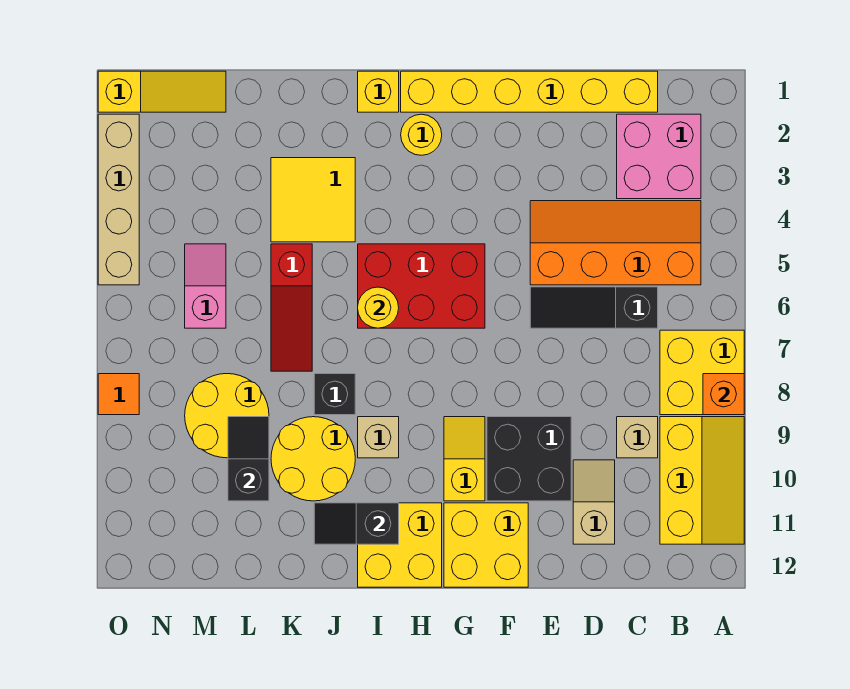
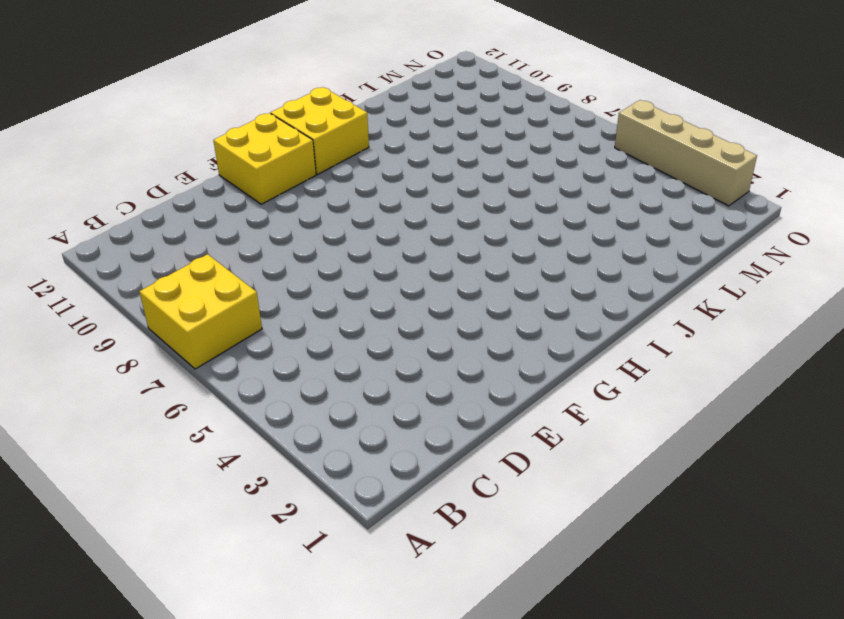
none -> yellow 2x3 slope [660,417,744,544]
none -> pink 2x2 brick [617,114,701,199]
none -> orange 2x4 slope [530,201,701,285]

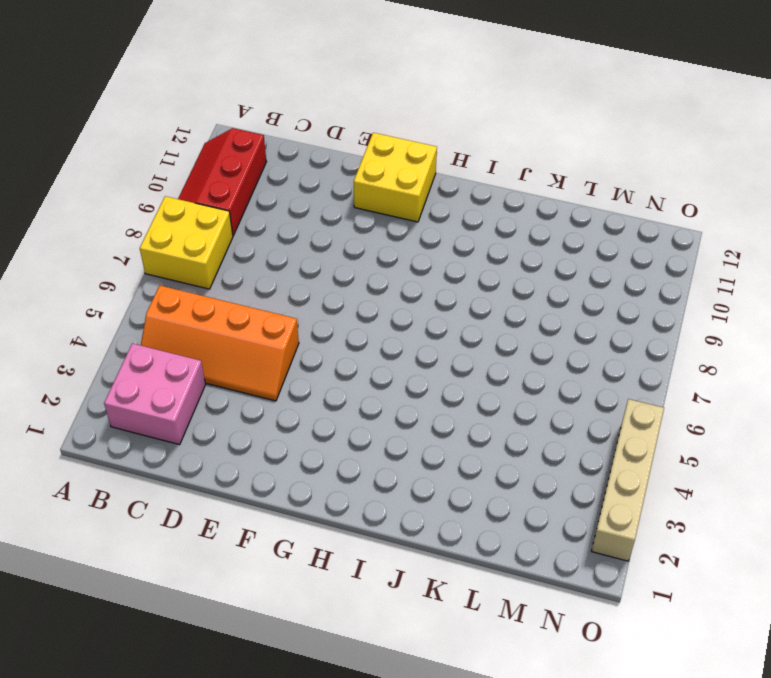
red 2x3 slope [178,128,267,236] -> yellow 2x3 slope [660,417,744,544]
none -> yellow 1x6 brick [401,71,658,112]
none -> black 1x3 slope [530,287,658,328]
none -> tan 1x1 brick [617,417,658,458]

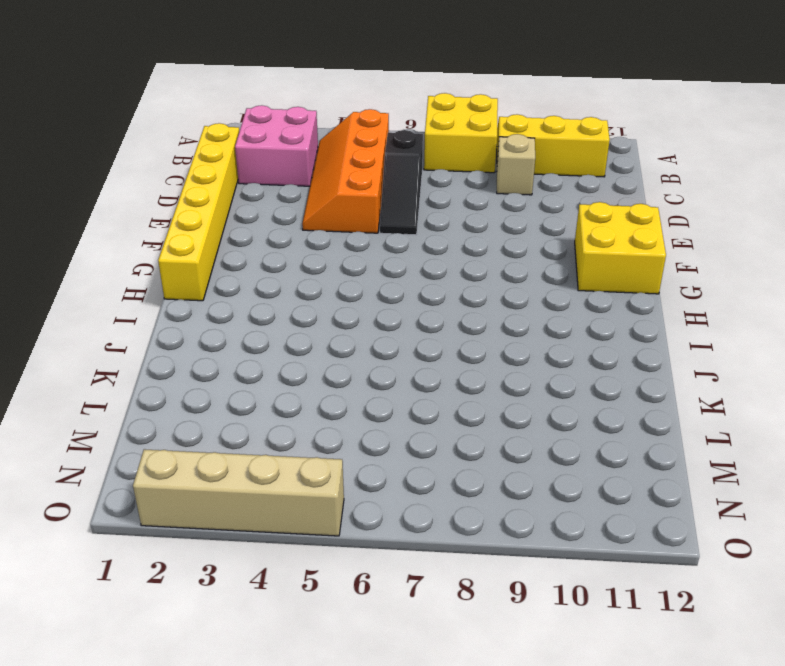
none -> tan 1x2 slope [573,460,615,544]
none -> black 2x2 brick [487,417,571,501]
none -> red 2x3 brick [358,244,485,328]

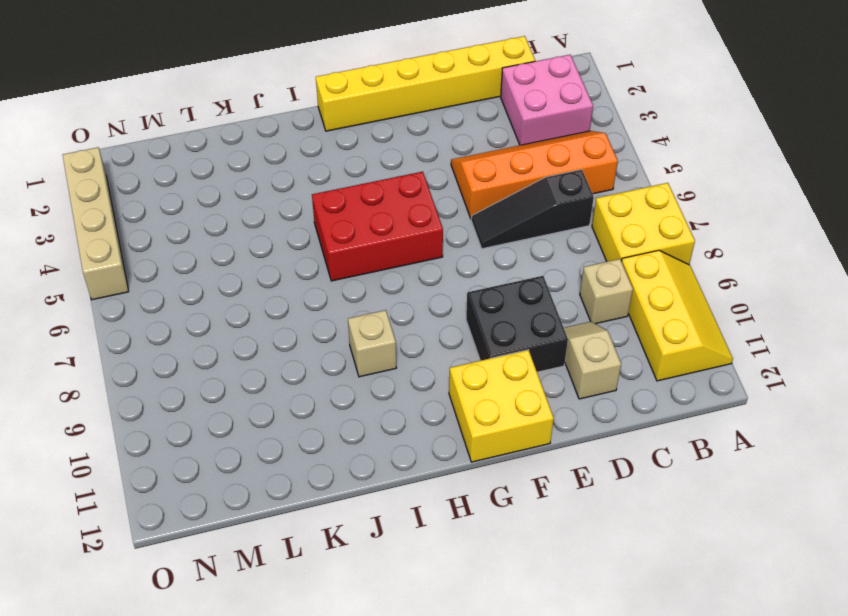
none -> yellow 1x2 slope [444,417,485,501]
none -> yellow 1x1 round brick [401,114,442,155]
none -> yellow 2x2 brick [358,503,442,587]

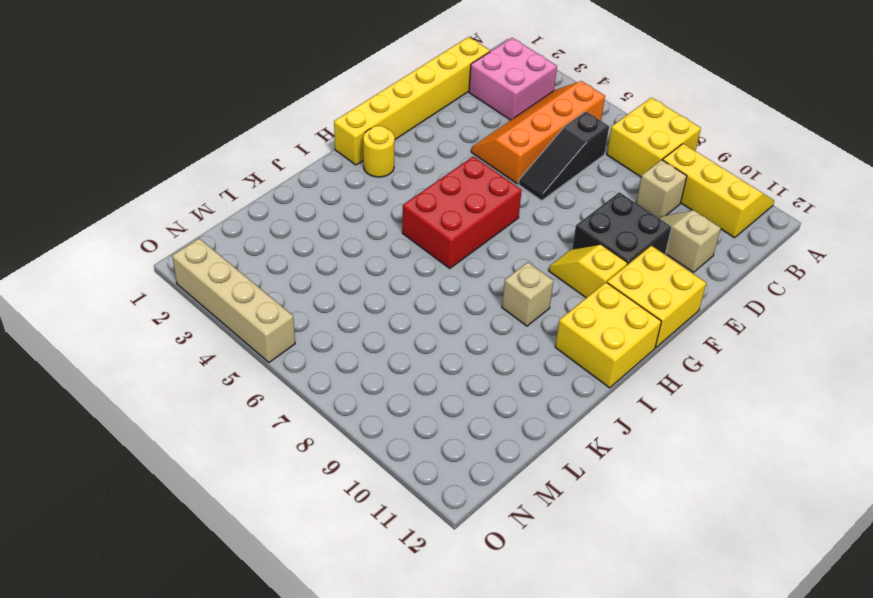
none -> yellow 1x1 brick [358,71,399,112]
none -> yellow 2x2 tile [271,158,355,242]
none -> black 1x1 brick [314,374,355,415]

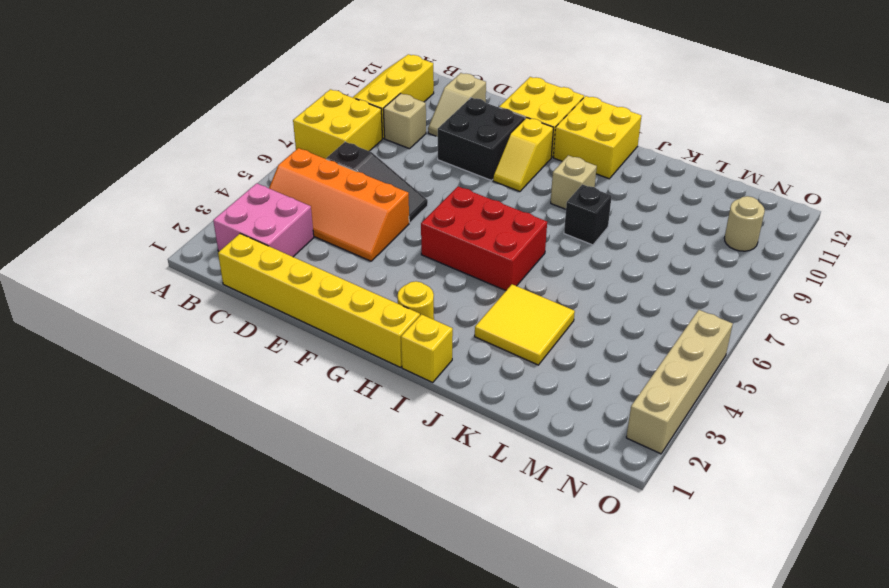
tan 1x1 round brick [724,196,765,251] -> none
none -> yellow 2x2 round brick [271,417,355,501]
none -> red 1x3 slope [271,244,312,371]
none -> yellow 2x2 round brick [185,374,269,458]

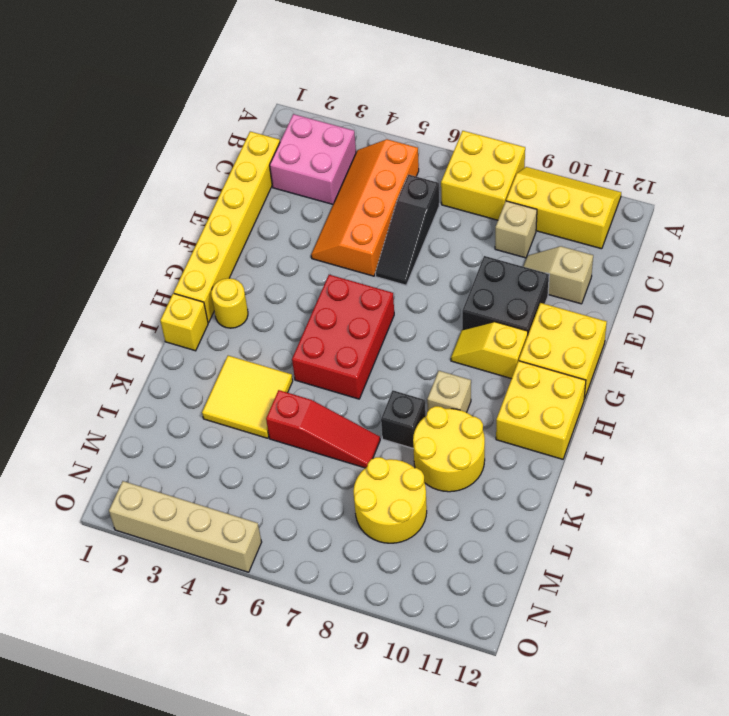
none -> yellow 1x3 slope [98,71,226,112]
none -> pink 1x2 slope [185,244,226,328]
none -> orange 1x1 tile [98,374,139,415]

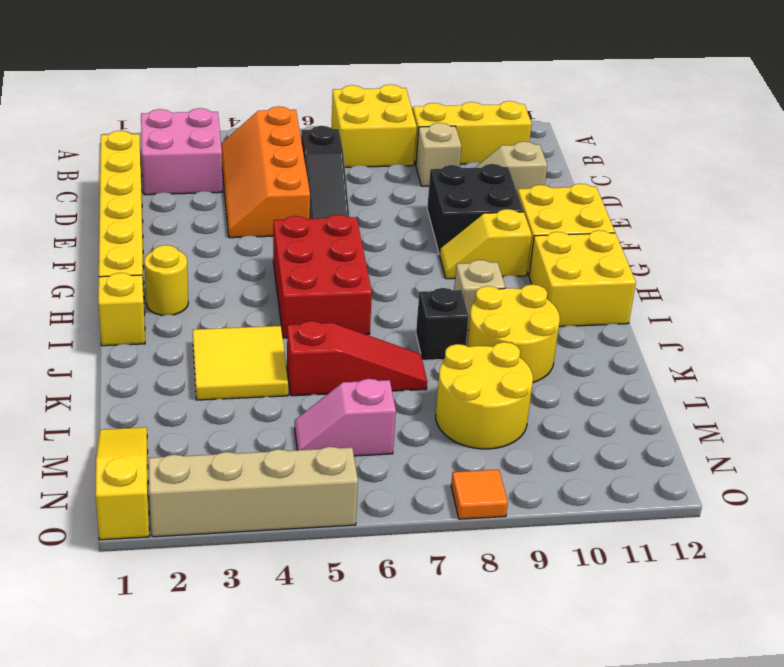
none -> orange 1x1 brick [703,374,744,415]
none -> yellow 1x1 round brick [358,287,399,328]
none -> black 1x2 slope [314,503,399,544]

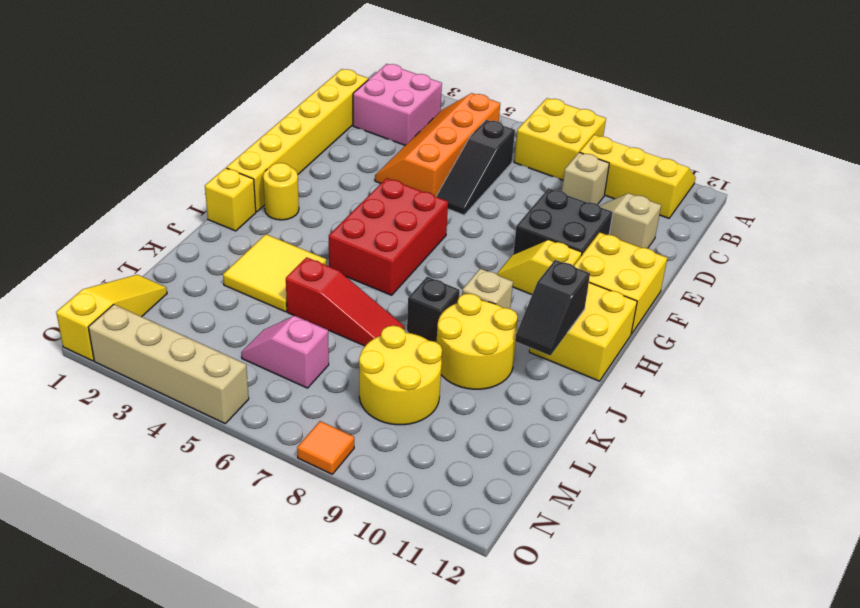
none -> orange 1x1 brick [703,374,744,415]
none -> yellow 1x1 round brick [358,287,399,328]
none -> black 1x2 slope [228,417,269,501]

